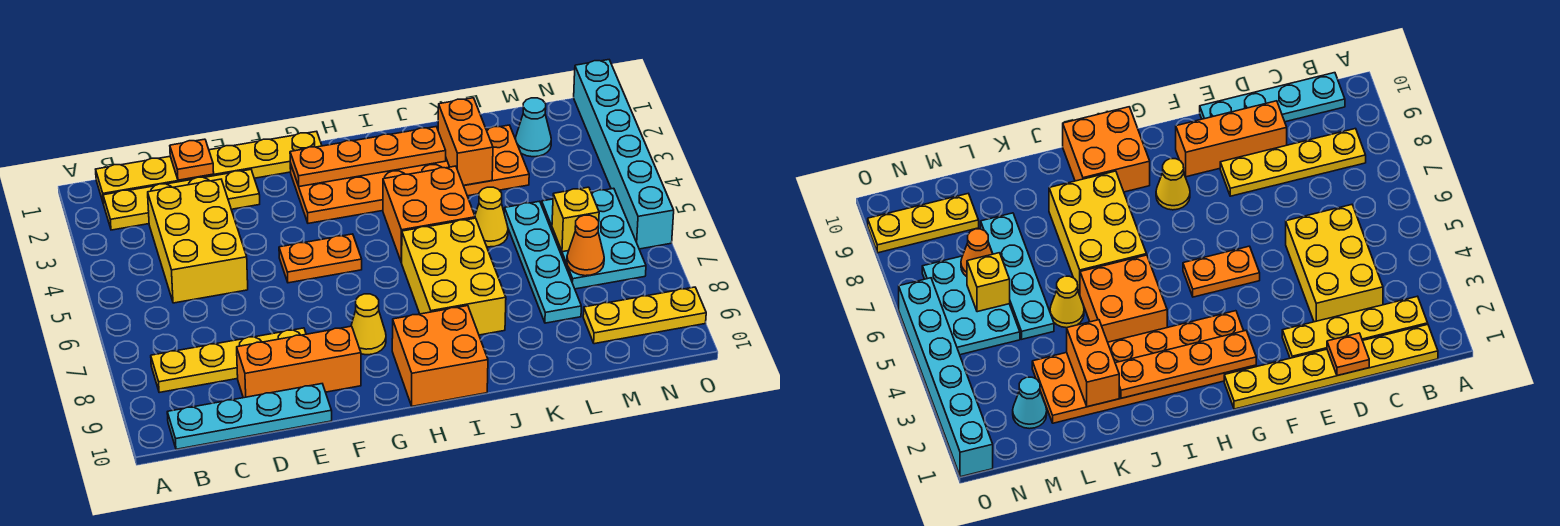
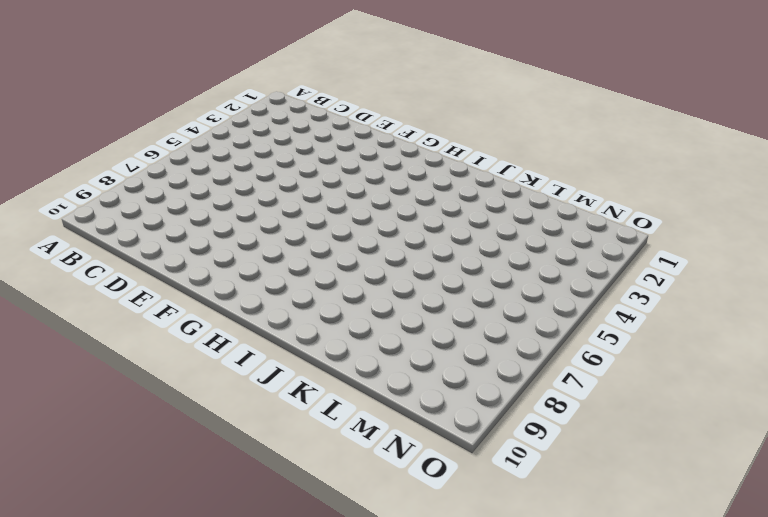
none -> yellow 1x6 plate [96,131,322,204]
none -> yellow 1x4 plate [103,169,260,230]
none -> yellow 1x4 plate [151,328,306,393]

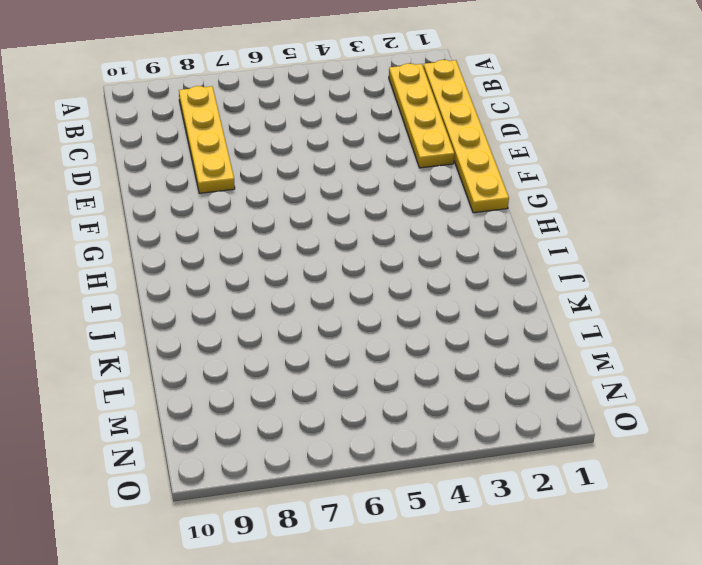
none -> cyan 1x4 plate [167,384,332,449]
none -> yellow 2x3 brick [148,179,248,303]
none -> orange 1x3 brick [237,326,361,398]

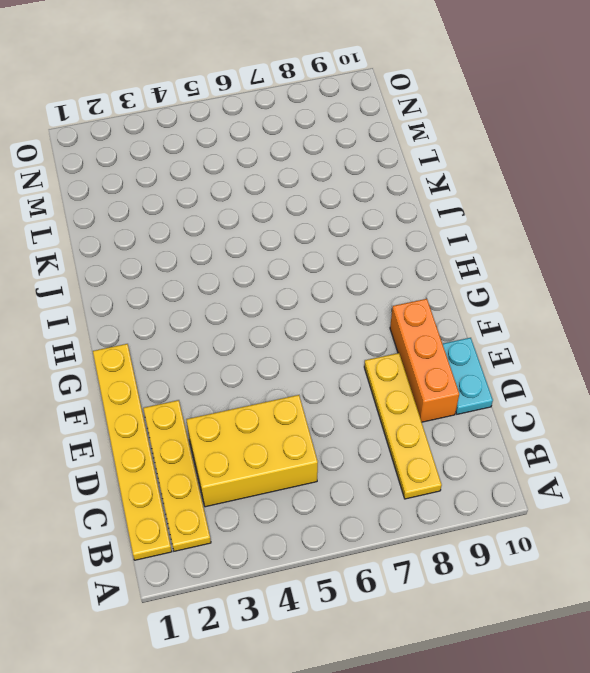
cyan 1x2 plate [443,338,493,414] -> cyan 1x4 plate [167,384,332,449]
none -> orange 1x2 plate [279,234,362,283]
none -> orange 2x6 plate [290,125,529,223]
none -> yellow 1x1 cone [351,294,386,355]

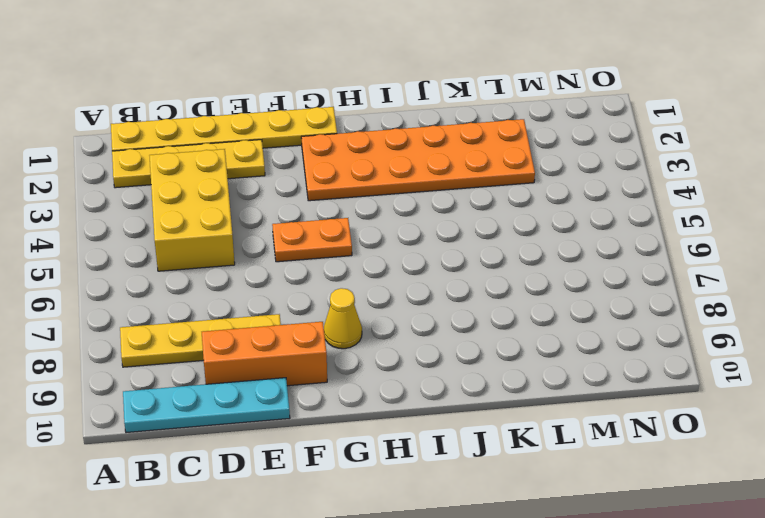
none -> orange 2x2 brick [392,306,488,406]
none -> orange 2x2 brick [383,166,475,263]
none -> yellow 2x3 brick [402,218,506,335]

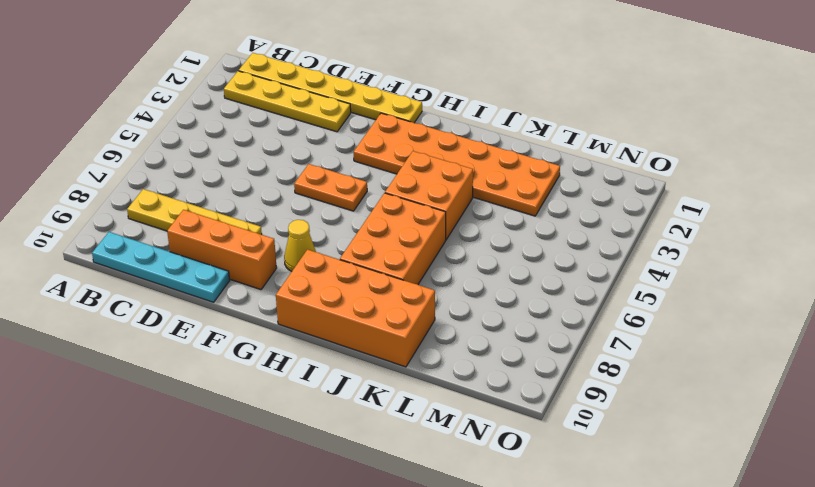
orange 2x4 brick [276,249,435,367] -> orange 2x2 brick [392,306,488,406]
orange 2x3 brick [340,193,446,285] -> yellow 2x3 brick [402,218,506,335]
none -> yellow 2x3 brick [148,179,248,303]
none -> yellow 1x1 cone [475,187,508,247]
none -> cyan 1x4 plate [504,201,581,323]

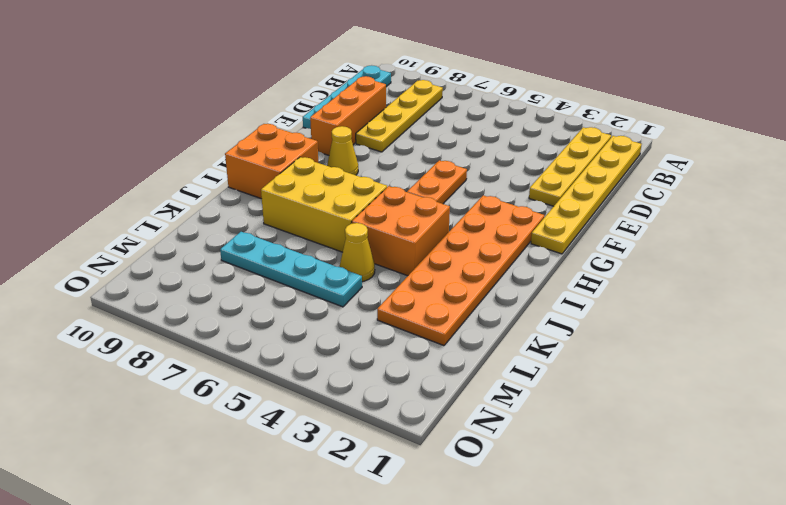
none -> yellow 2x3 brick [148,179,248,303]
none -> cyan 1x1 cone [515,98,551,157]
none -> cyan 2x3 plate [542,188,646,289]

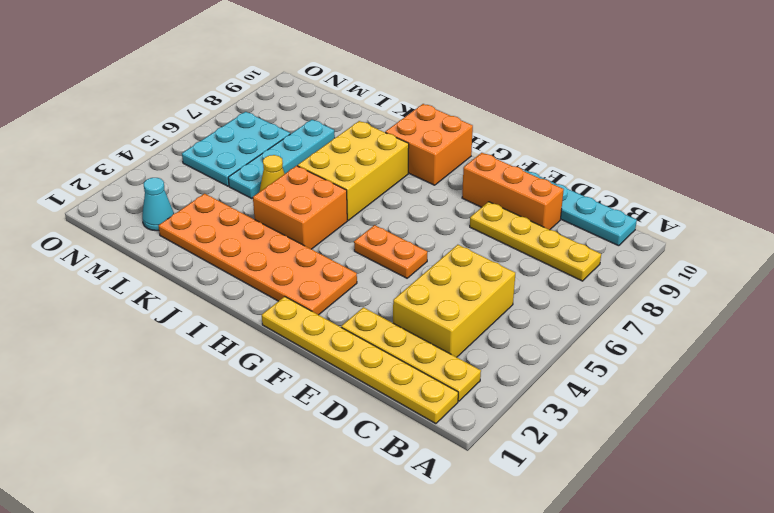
none -> yellow 1x1 cone [351,294,386,355]
none -> yellow 1x3 plate [583,287,706,344]
none -> cyan 1x6 brick [574,60,674,249]

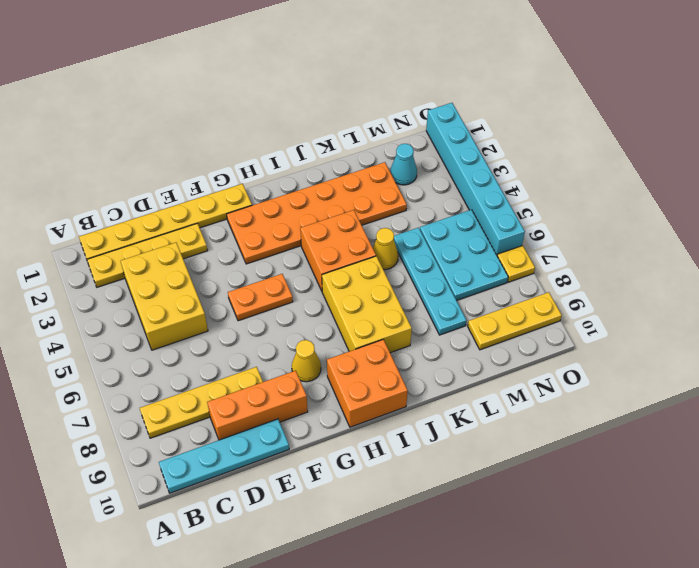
yellow 1x1 plate [497,246,535,282] -> none
none -> orange 1x1 plate [170,139,214,180]
none -> orange 1x4 plate [290,127,446,187]
none -> orange 1x2 brick [438,98,493,185]

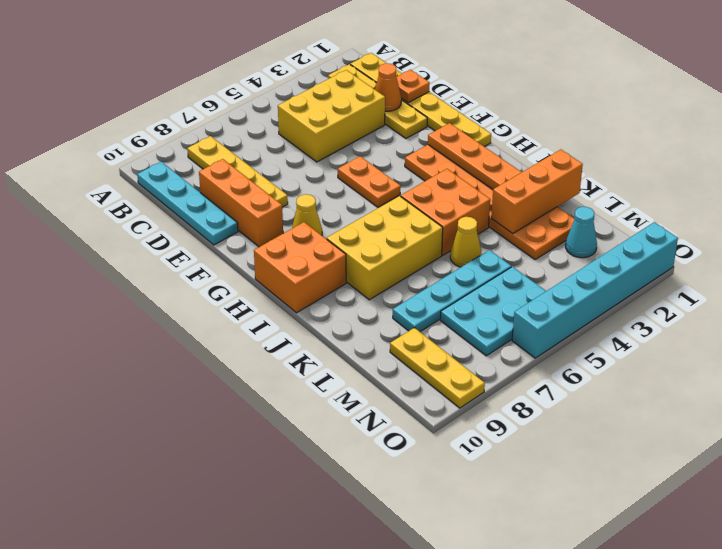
orange 1x1 cone [375,63,402,111] -> orange 1x1 cone moved to [567,215,604,276]
orange 1x3 brick [491,149,583,234] -> orange 1x2 brick [438,98,493,185]
none -> yellow 1x1 brick [552,187,599,252]

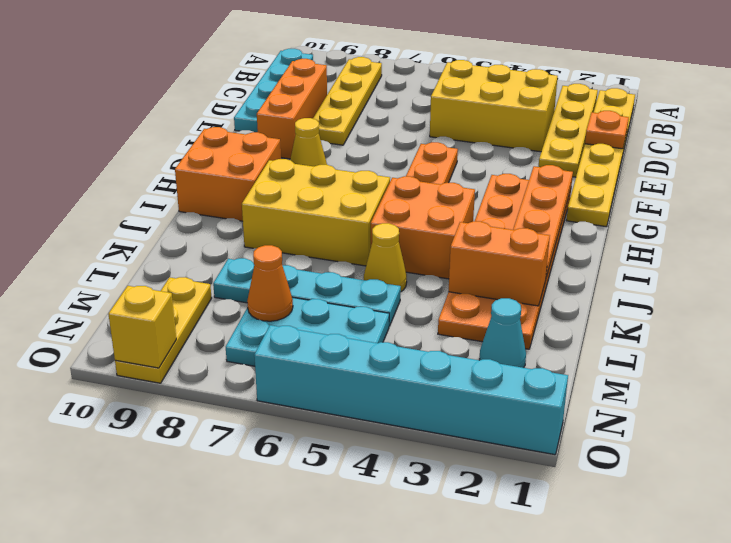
yellow 1x1 brick [108,286,176,368] -> yellow 1x1 brick moved to [552,187,599,252]

